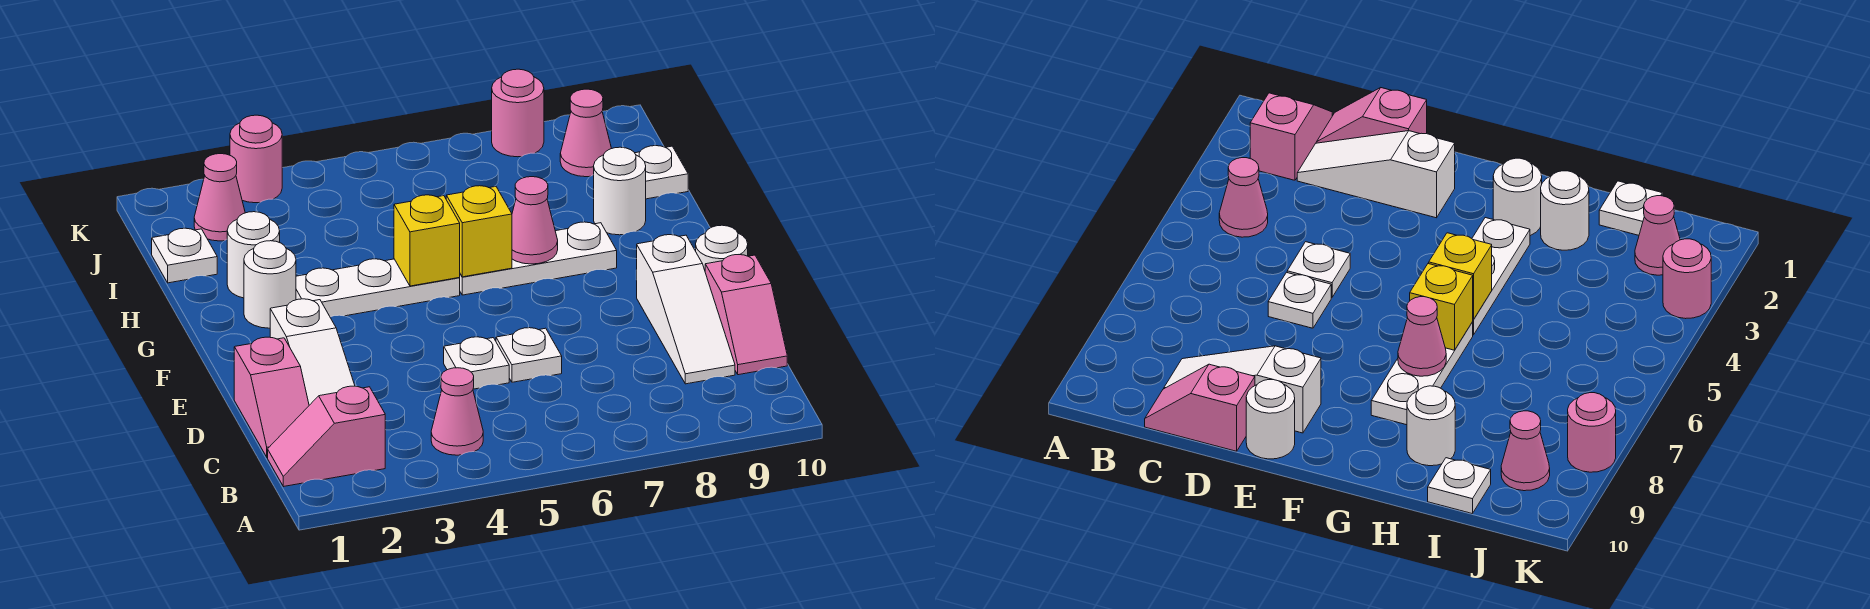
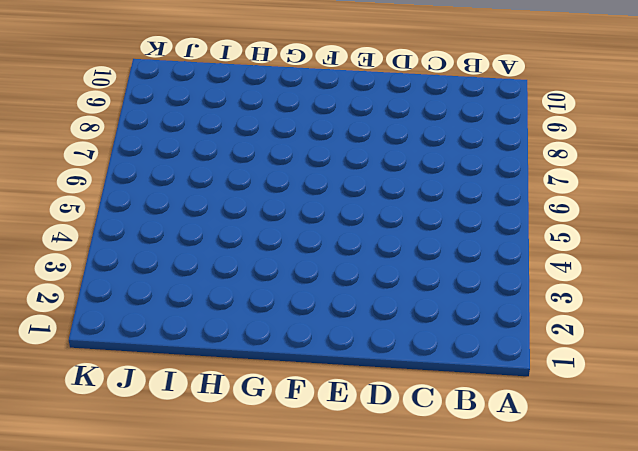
none -> pink 1x2 slope [268,386,385,487]
none -> pink 1x1 cone [431,368,483,455]
none -> pink 1x2 slope [234,337,309,457]

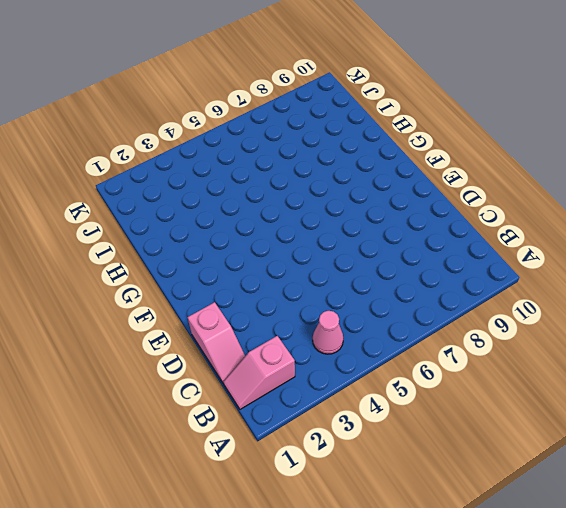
none -> white 1x3 slope [270,299,355,405]
none -> white 1x3 slope [636,235,735,384]
none -> pink 1x2 slope [705,255,787,375]

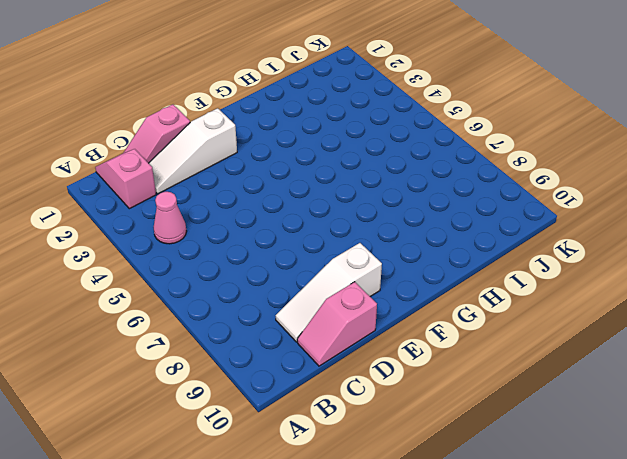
none -> white 1x1 plate [444,337,509,389]
none -> white 1x1 plate [496,328,562,382]
none -> white 1x1 round brick [696,225,748,270]

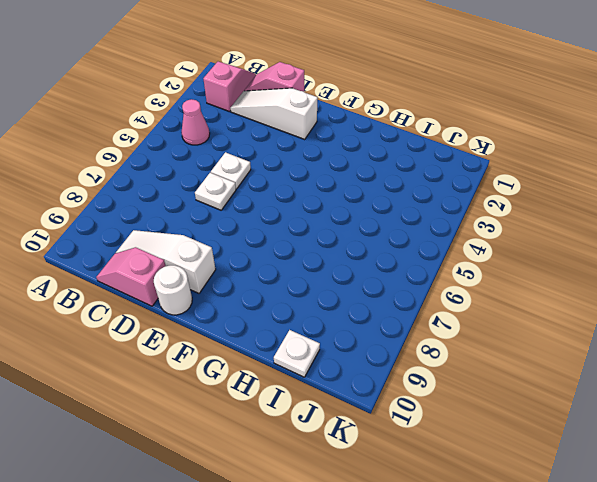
none -> white 1x1 round brick [244,241,296,328]
none -> white 1x3 plate [296,259,460,317]
none -> white 1x3 plate [459,222,617,295]

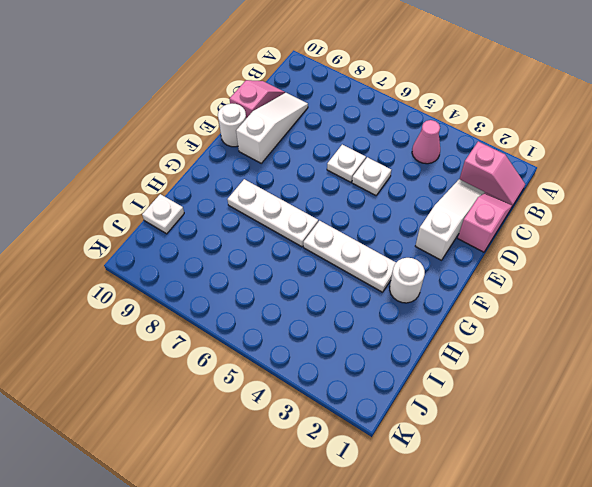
none -> white 1x1 round brick [227,212,280,298]
none -> white 1x1 round brick [594,147,646,235]
none -> white 1x1 plate [152,228,217,283]

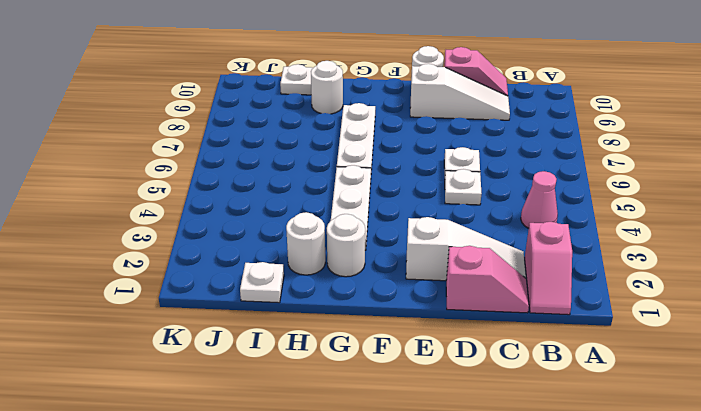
none -> pink 1x1 cone [194,154,245,241]
none -> pink 1x1 cone [560,89,612,177]
none -> pink 1x1 round brick [230,115,282,203]

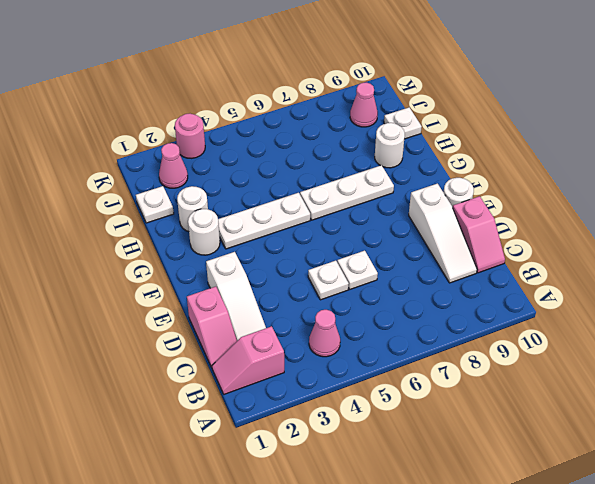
none -> pink 1x1 round brick [492,69,544,157]
none -> yellow 1x1 brick [394,195,460,286]
none -> yellow 1x1 brick [446,186,512,277]

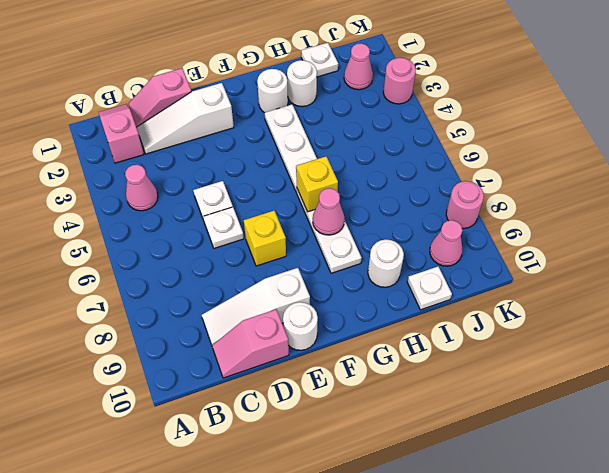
yellow 1x1 brick [244,211,286,266] -> yellow 1x1 brick moved to [394,195,460,286]

